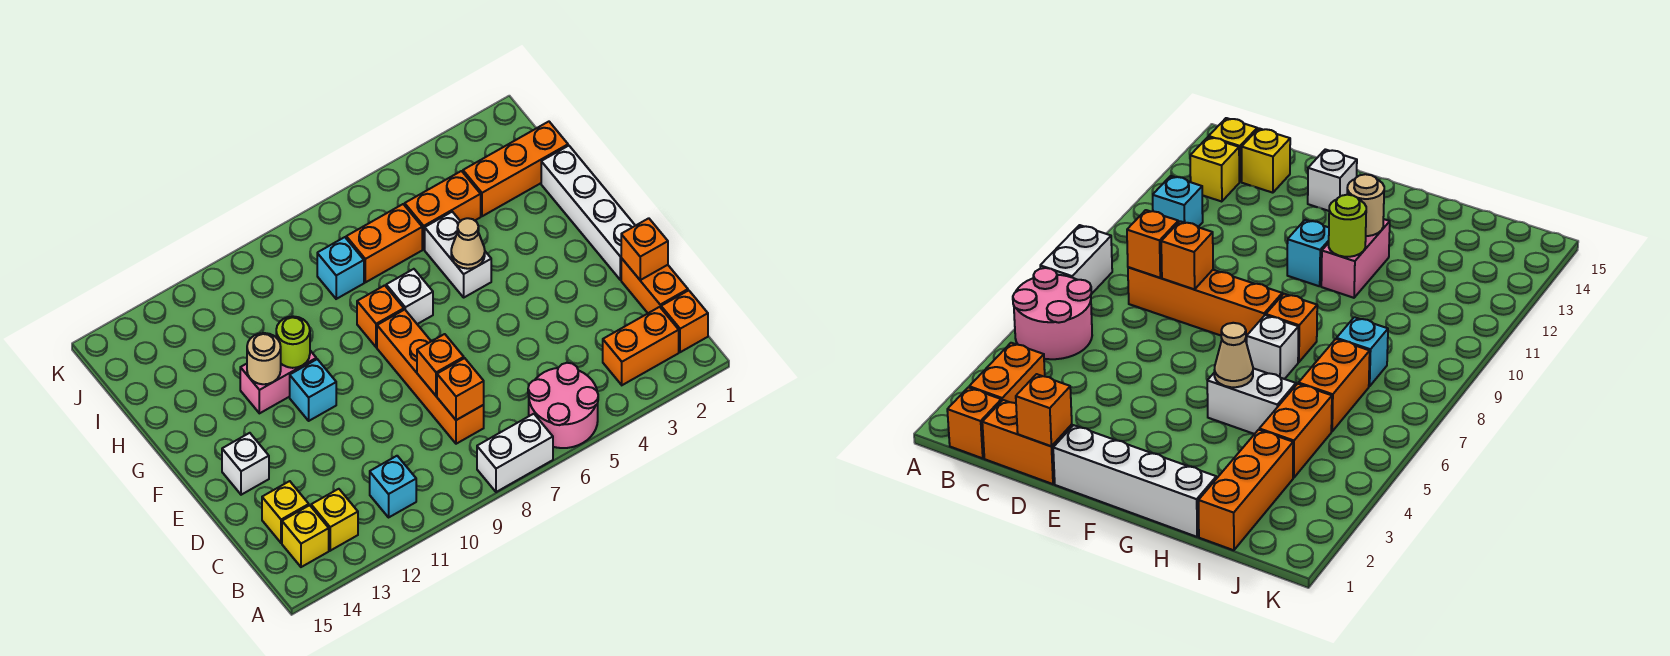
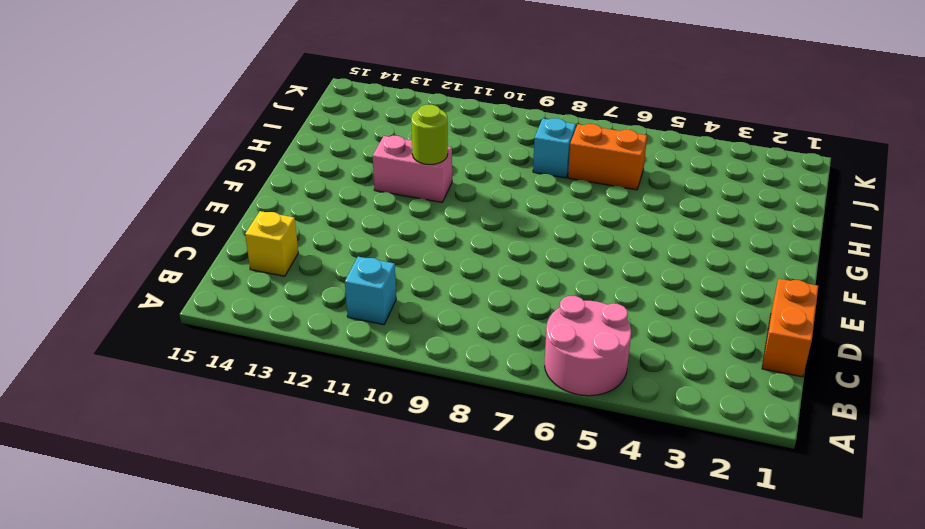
none -> white 1x2 brick [477,414,553,492]
none -> orange 1x1 brick [661,290,708,352]
none -> orange 1x2 brick [603,307,679,385]

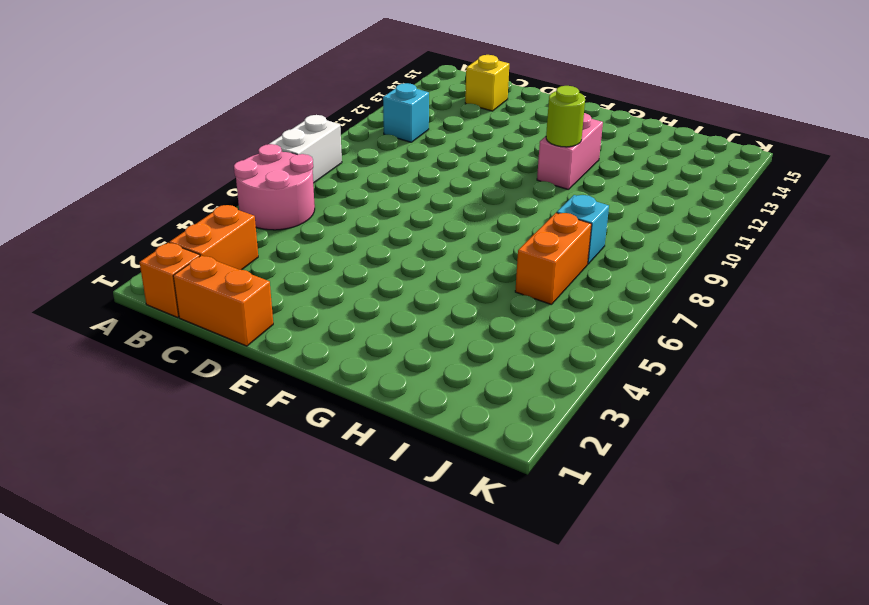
none -> yellow 1x1 brick [311,489,358,551]
none -> yellow 1x1 brick [282,505,329,567]
none -> orange 1x4 brick [377,310,484,444]

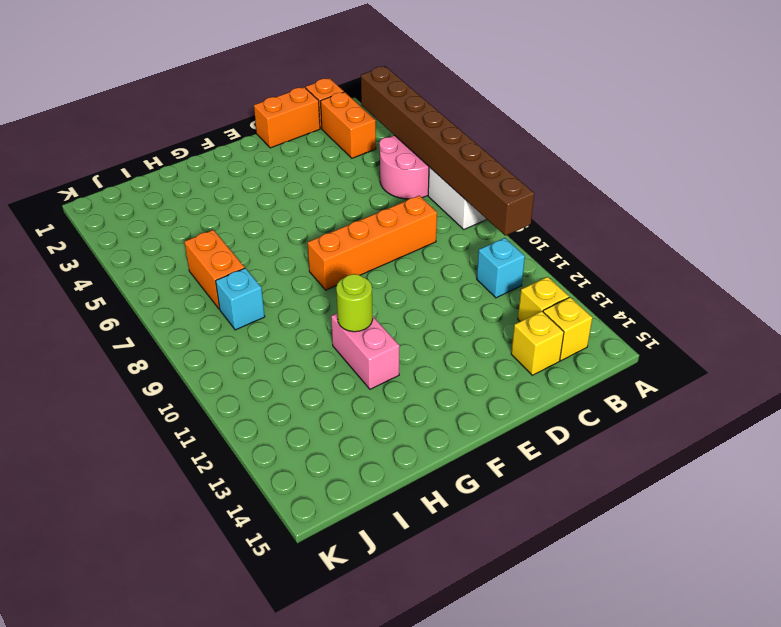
brown 1x8 brick [361,66,534,236] -> none
none -> white 1x4 brick [541,146,635,280]
none -> white 1x1 brick [222,433,269,495]
none -> cyan 1x1 brick [290,359,336,421]

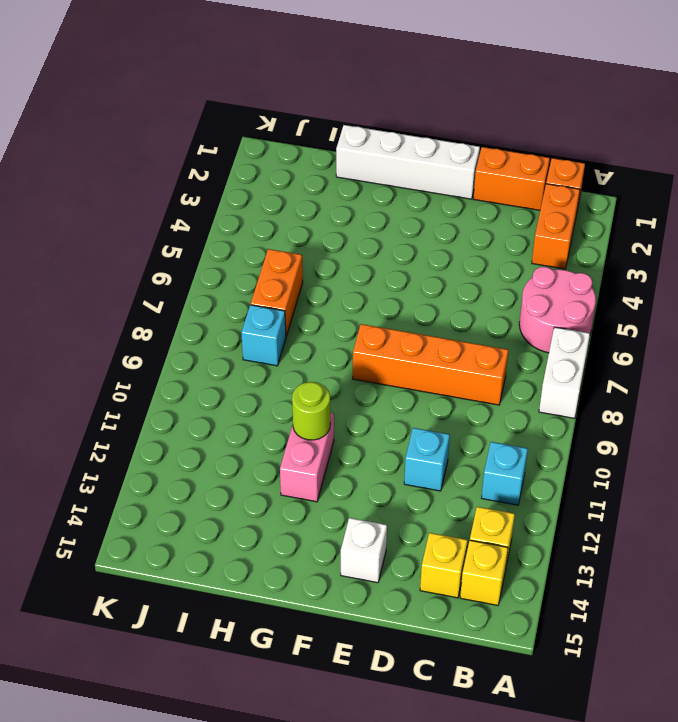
cyan 1x1 brick [404,428,450,491] -> cyan 1x1 brick moved to [290,359,336,421]
none -> white 1x2 brick [425,212,491,297]
none -> white 1x1 brick [386,269,433,324]
none -> orange 1x1 brick [357,285,404,347]

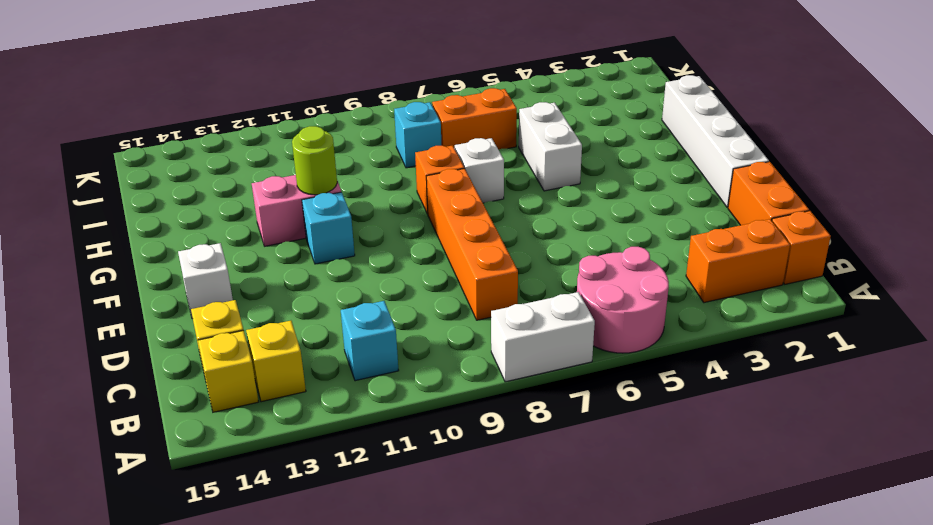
none -> orange 1x3 brick [463,122,568,216]
none -> orange 1x2 brick [405,171,481,249]
none -> orange 1x1 brick [437,358,484,420]

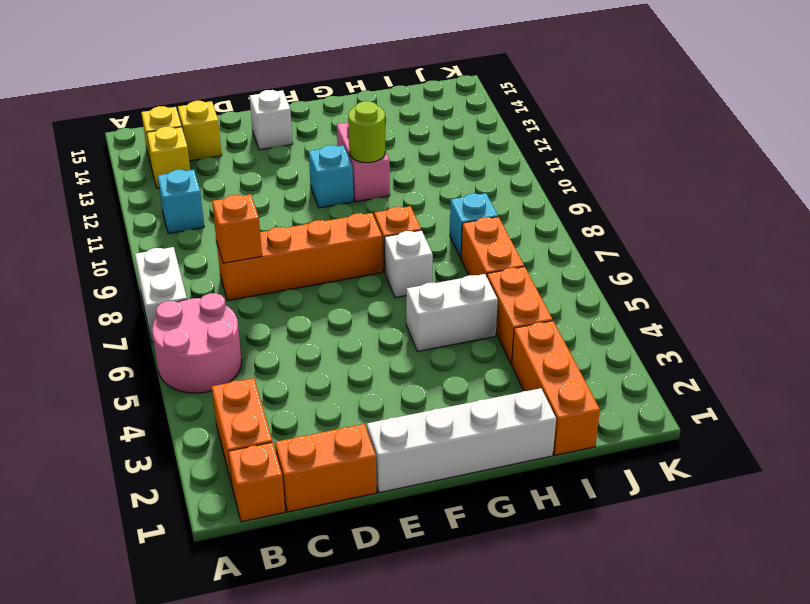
none -> orange 1x1 brick [621,218,668,280]
none -> orange 1x1 brick [417,334,464,396]
none -> tan 1x1 cone [451,218,485,269]

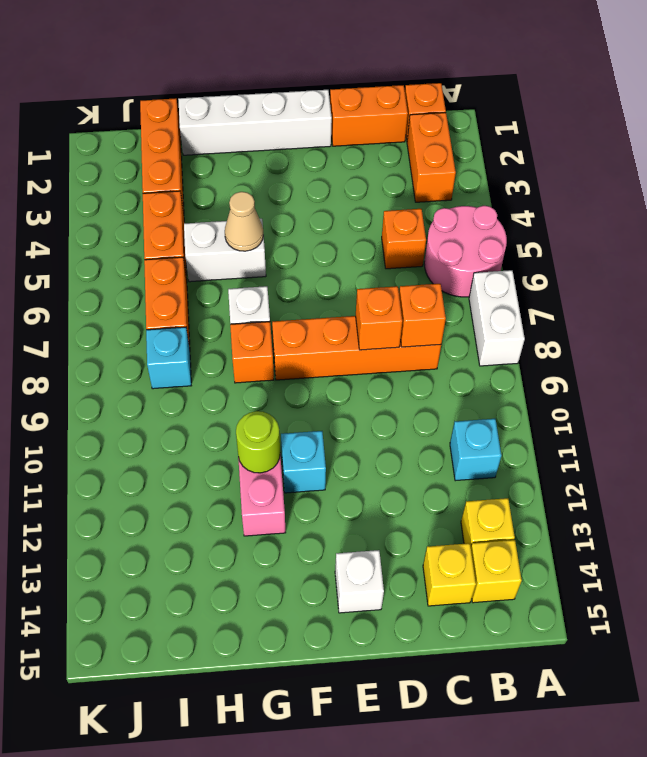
orange 1x1 brick [382,209,426,269] -> orange 1x1 brick moved to [621,218,668,280]
none -> tan 1x1 round brick [247,333,281,384]

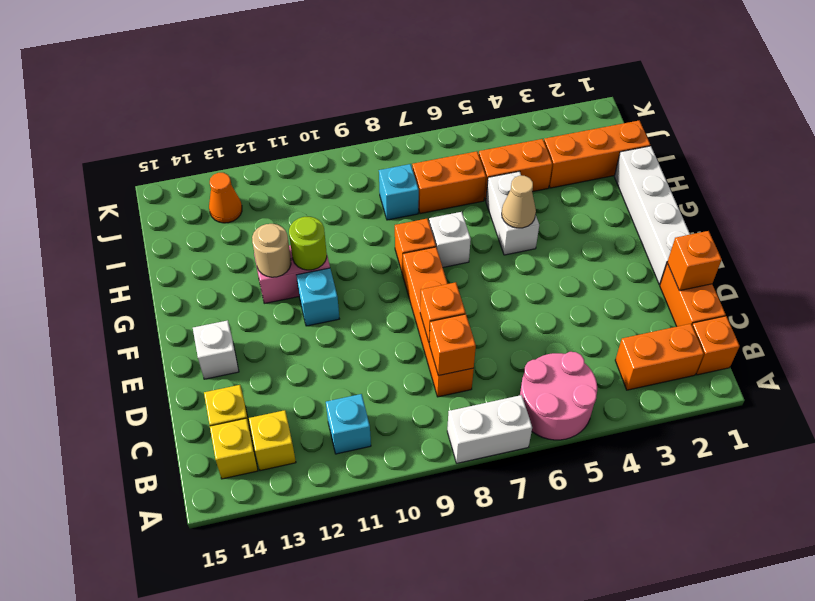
orange 1x1 cone [209,173,242,223] -> none

